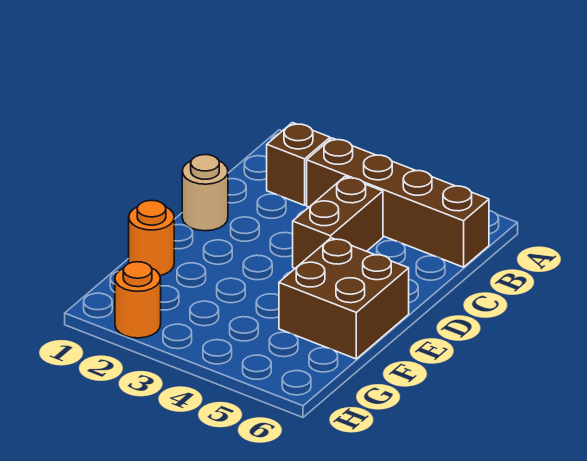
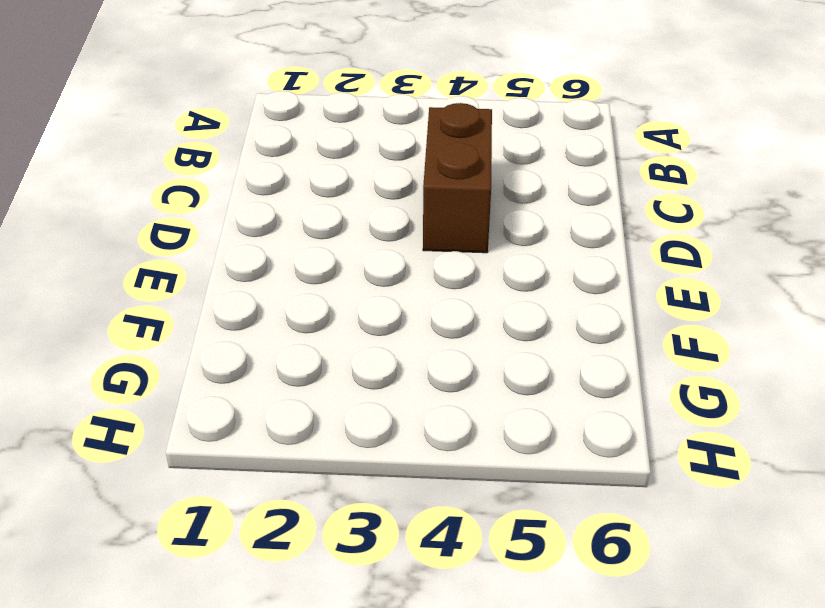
none -> brown 1x1 brick [267,123,330,205]
none -> brown 1x4 brick [307,138,489,267]

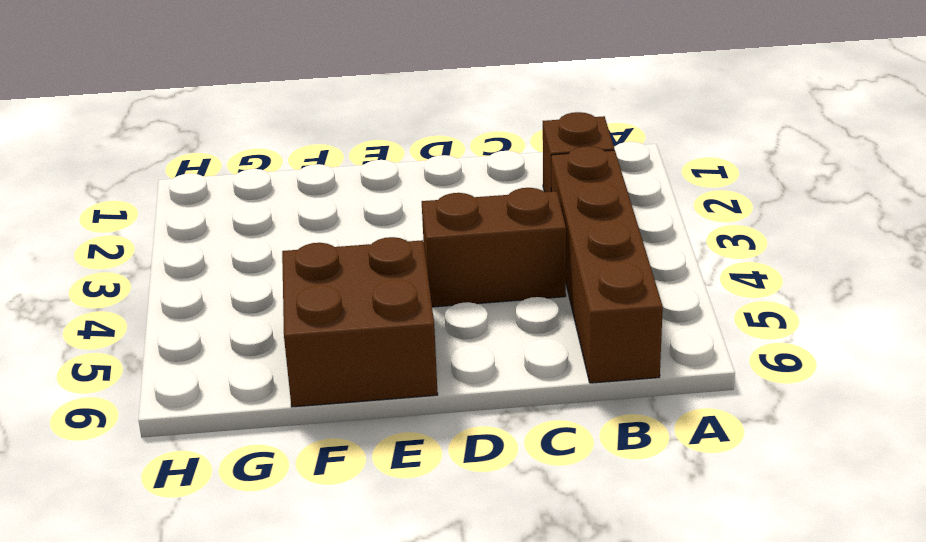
none -> tan 1x1 round brick [182,155,228,231]
none -> orange 1x1 round brick [129,200,174,276]

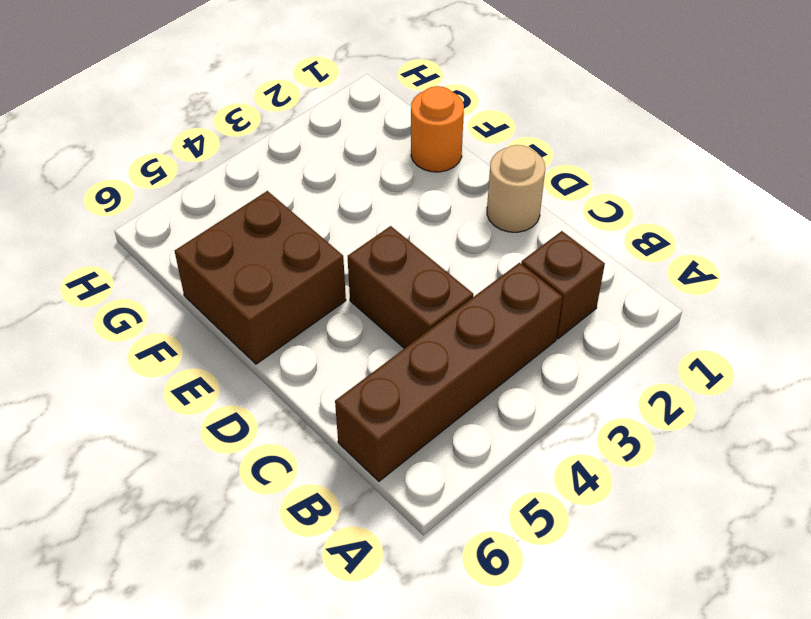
none -> orange 1x1 round brick [115,262,161,338]

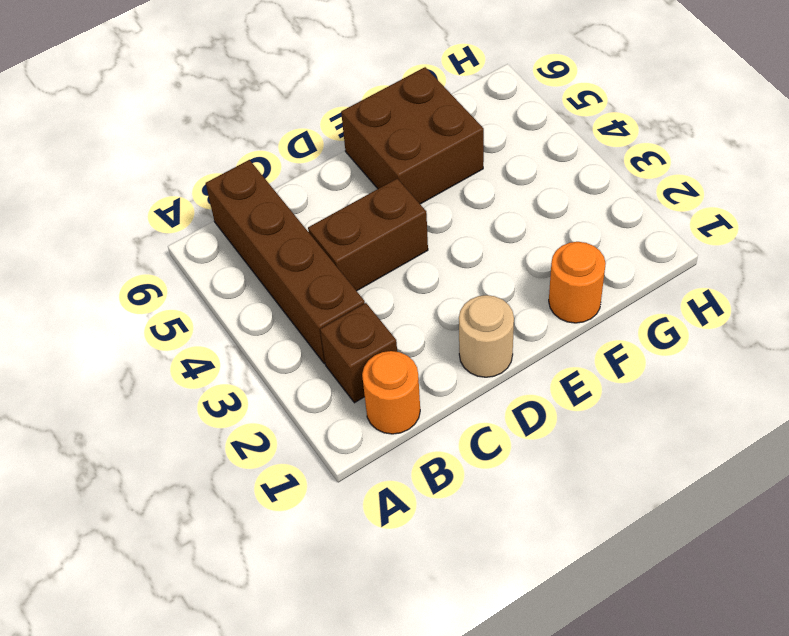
orange 1x1 round brick [362,351,420,434] -> orange 1x1 round brick moved to [115,262,161,338]

